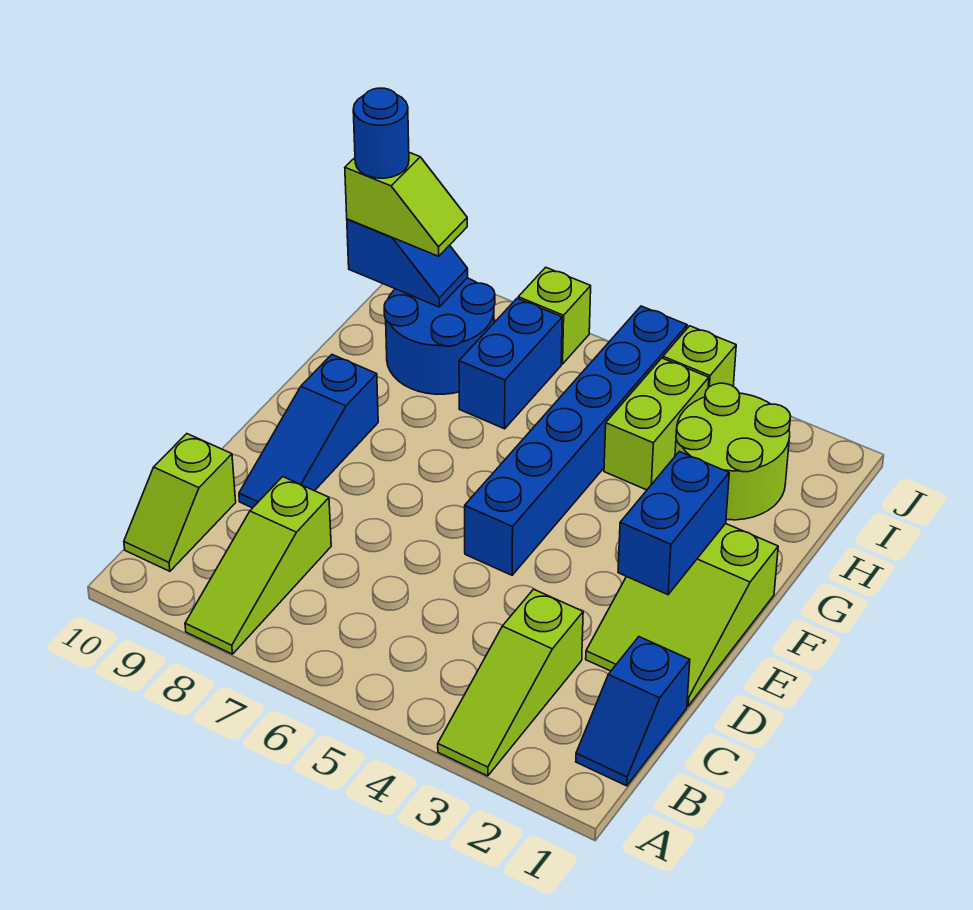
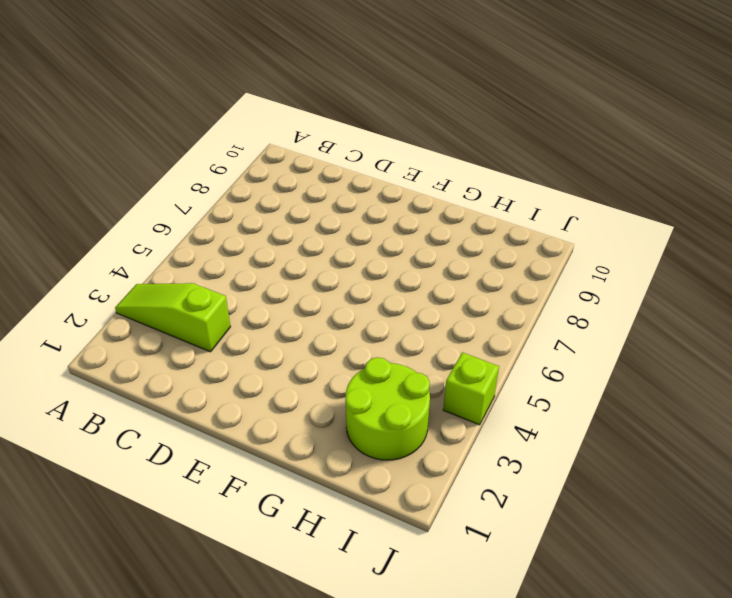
none -> lime 1x3 slope [185,477,331,654]
none -> blue 1x2 slope [576,637,690,786]
none -> lime 1x2 slope [124,434,236,571]

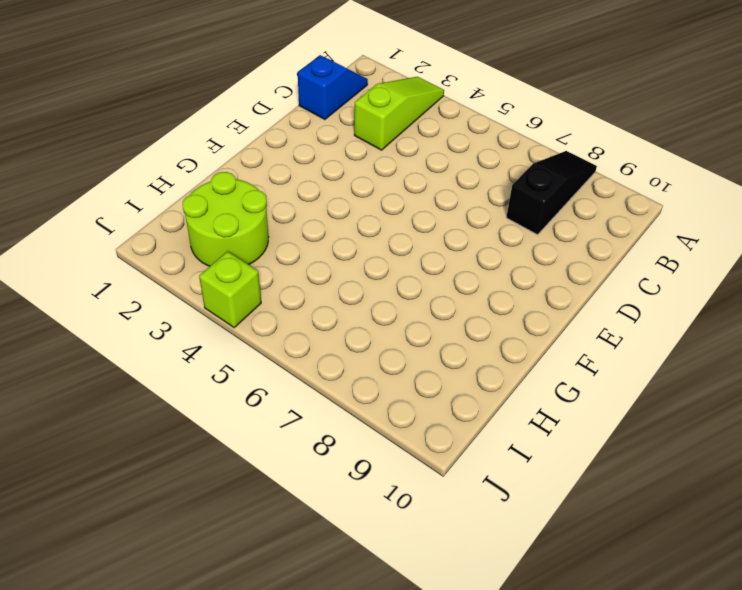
black 1x3 slope [506,151,597,235] -> lime 1x3 slope [185,477,331,654]
none -> lime 1x2 slope [124,434,236,571]
none -> lime 2x3 slope [586,524,778,706]
none -> blue 1x3 slope [239,355,378,508]

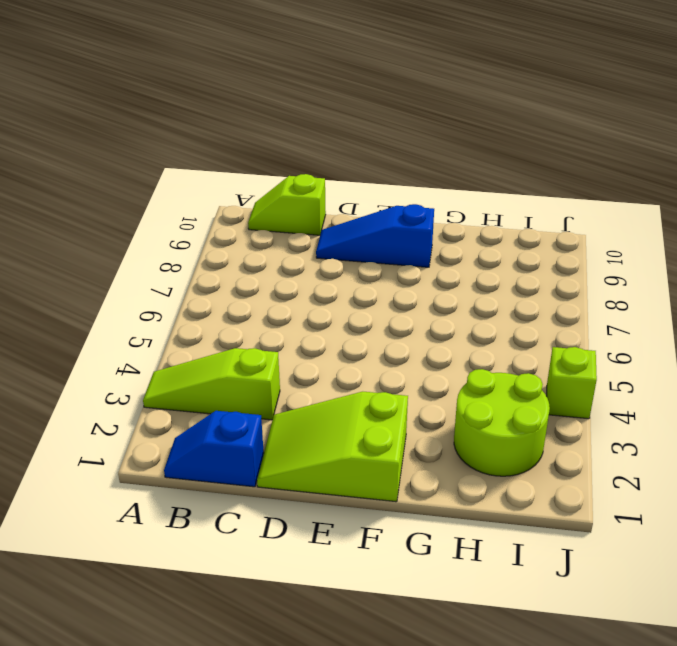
none -> lime 1x3 slope [185,477,331,654]
none -> blue 1x6 brick [465,306,687,575]
none -> lime 1x2 brick [604,358,709,490]

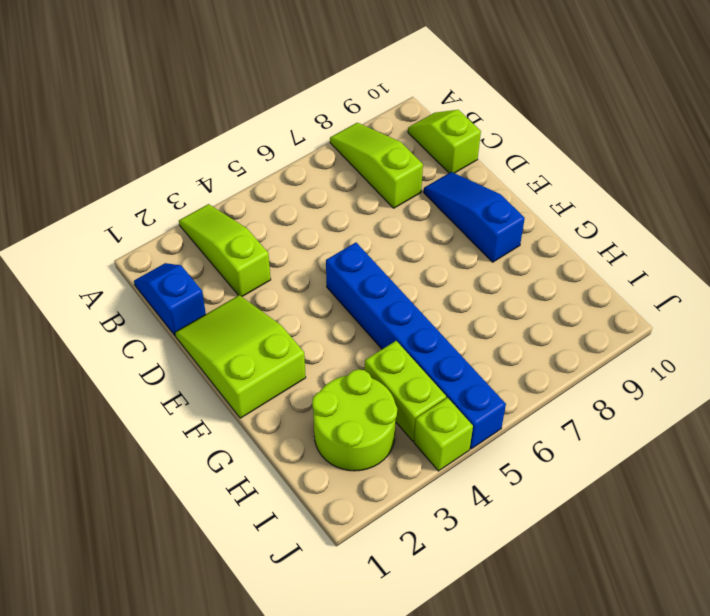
none -> blue 1x2 brick [459,299,562,429]
none -> blue 2x2 round brick [384,278,495,394]
none -> lime 1x1 brick [518,267,591,364]

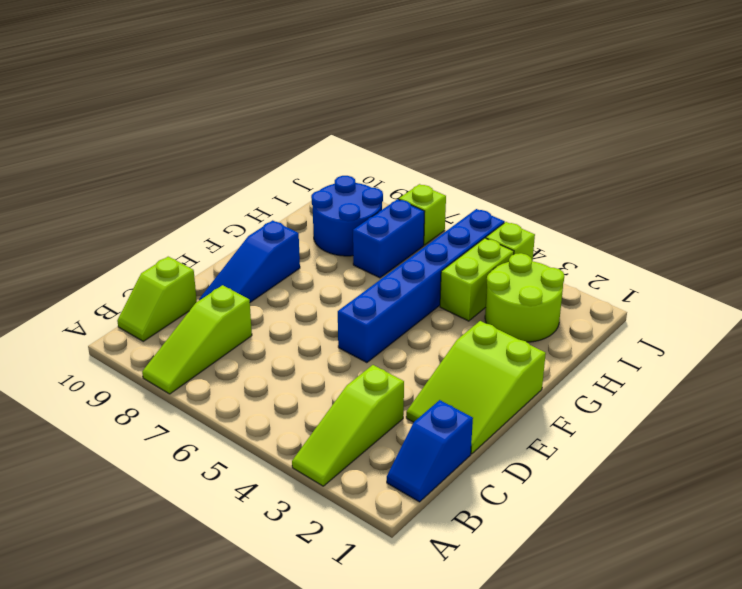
none -> blue 1x2 brick [618,451,729,595]
none -> blue 1x2 slope [347,219,468,307]
none -> lime 1x2 slope [345,152,467,256]

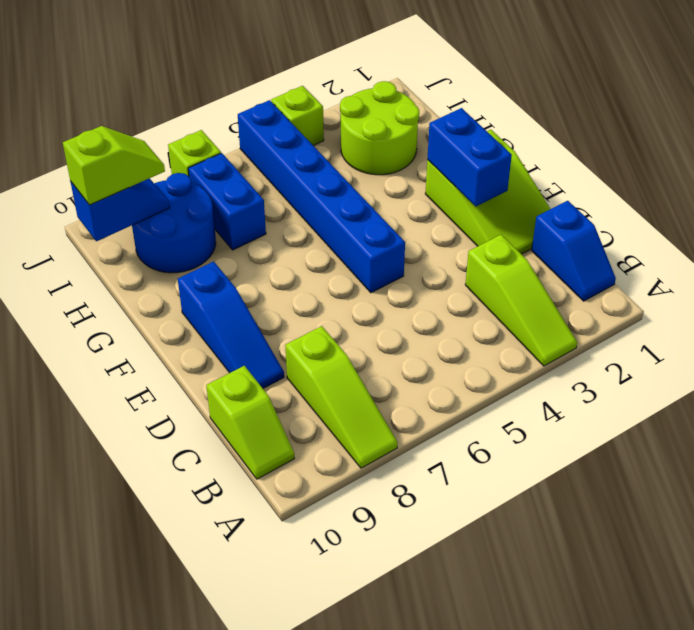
none -> lime 1x2 brick [604,358,709,490]
none -> blue 1x1 round brick [353,88,409,178]

